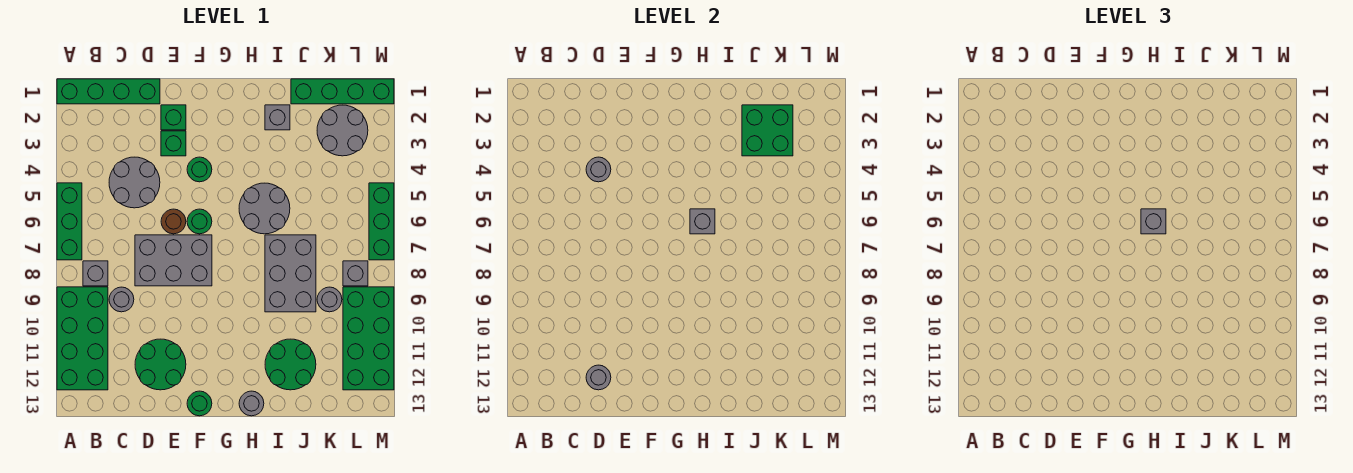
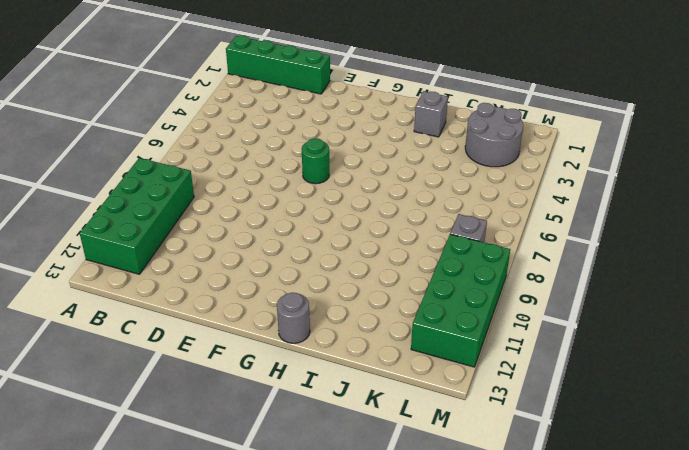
none -> green 1x3 brick [57,183,82,260]
none -> grey 1x1 brick [83,261,108,286]
none -> grey 2x2 round brick [109,157,160,208]
none -> grey 1x1 round brick [109,287,134,312]

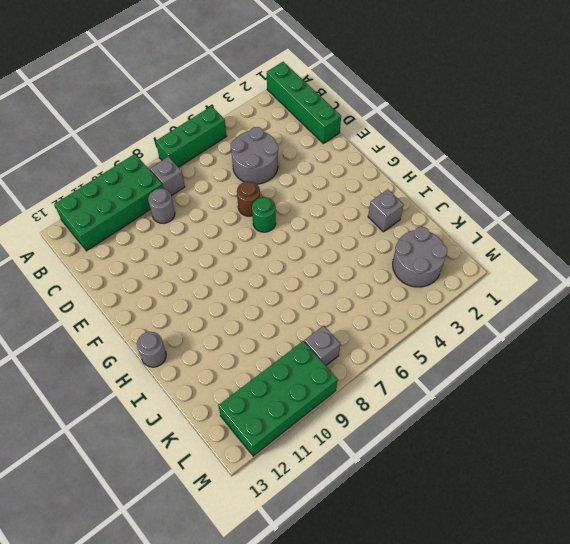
none -> grey 2x3 brick [135,235,212,286]
none -> green 2x2 round brick [135,339,186,390]
none -> green 1x1 brick [161,105,186,130]
none -> green 1x1 brick [161,131,186,156]

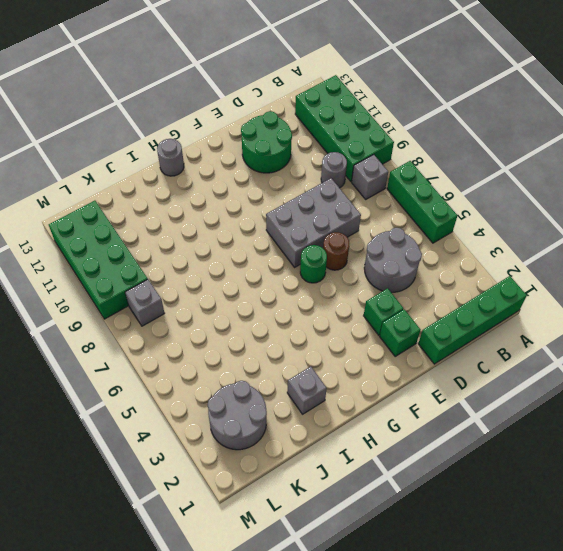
none -> green 1x1 round brick [187,157,212,182]
none -> green 1x1 round brick [187,391,212,416]
none -> grey 2x2 round brick [239,183,290,234]
none -> grey 2x3 brick [265,235,316,312]

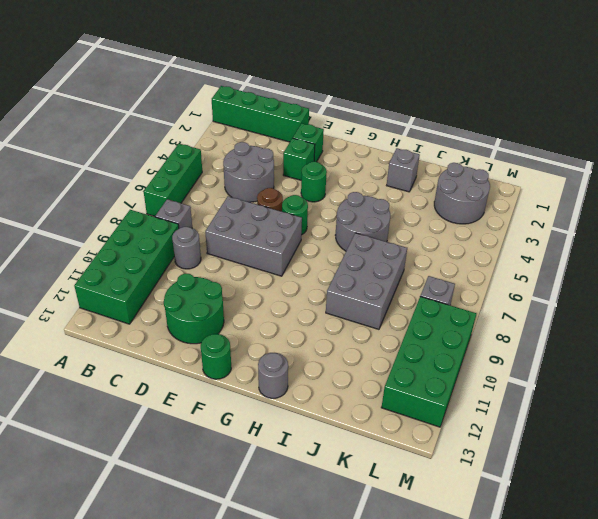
none -> green 2x2 round brick [265,339,316,390]
none -> green 1x4 brick [291,79,394,104]
none -> grey 1x1 round brick [317,287,342,312]
none -> green 1x3 brick [369,183,394,260]

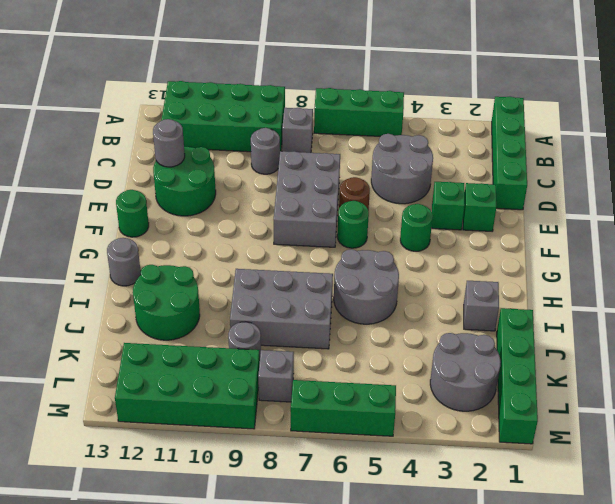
none -> grey 1x1 round brick [586,157,611,182]
none -> grey 1x1 brick [690,209,715,234]
none -> green 2x2 brick [742,105,793,156]
none -> grey 1x1 brick [1141,209,1166,234]

